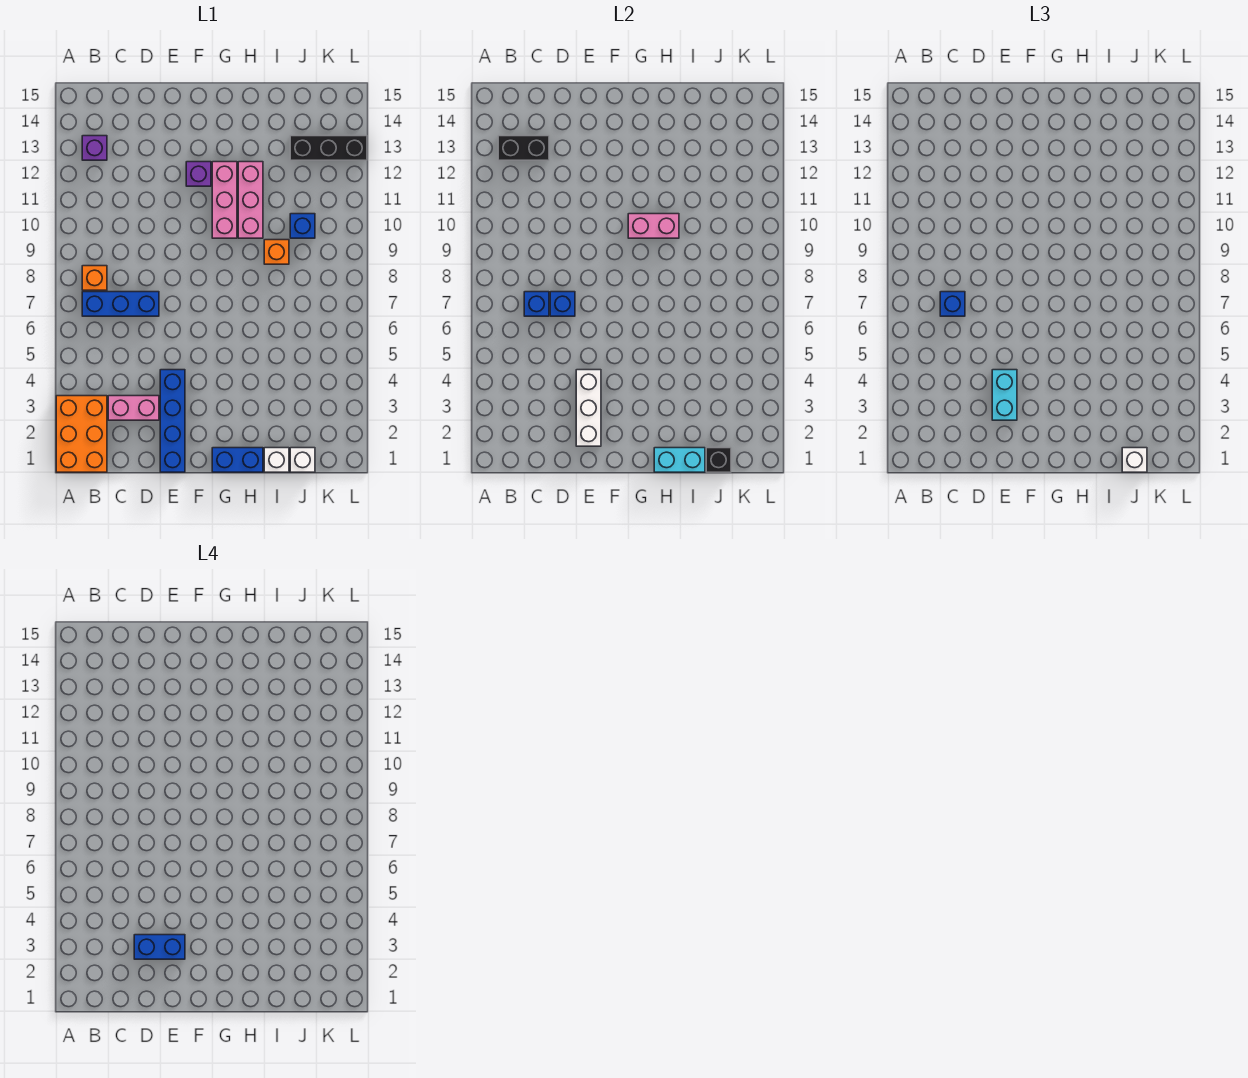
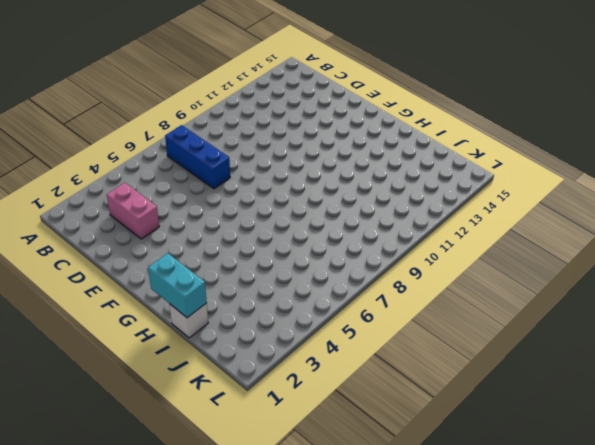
none -> orange 2x3 brick [56,396,107,472]
none -> orange 1x1 brick [82,266,107,290]
none -> purple 1x1 brick [82,136,107,160]

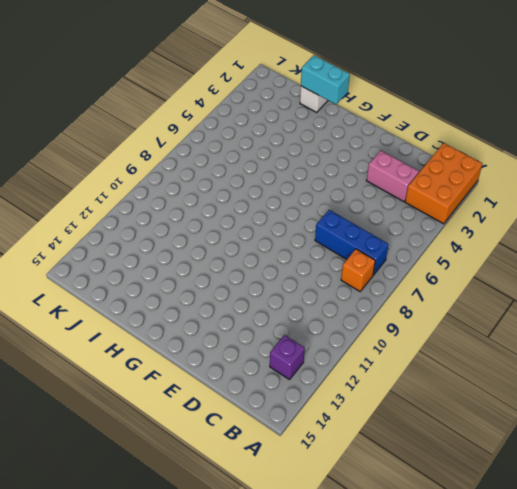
none -> blue 1x4 brick [160,370,185,472]
none -> purple 1x1 brick [186,162,211,186]
none -> blue 1x2 brick [212,448,263,472]

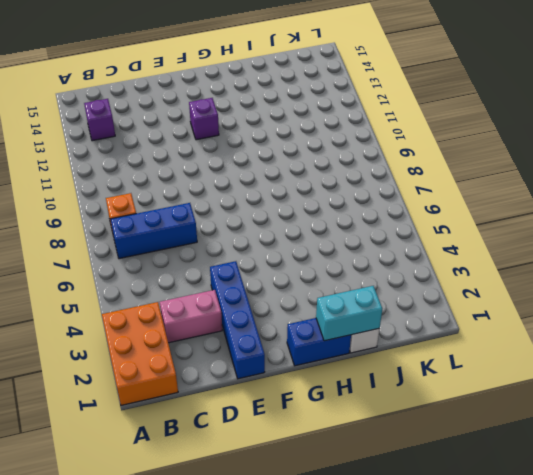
none -> pink 1x3 brick [212,162,237,238]
none -> pink 1x3 brick [238,162,263,238]
none -> orange 1x1 brick [264,240,289,264]

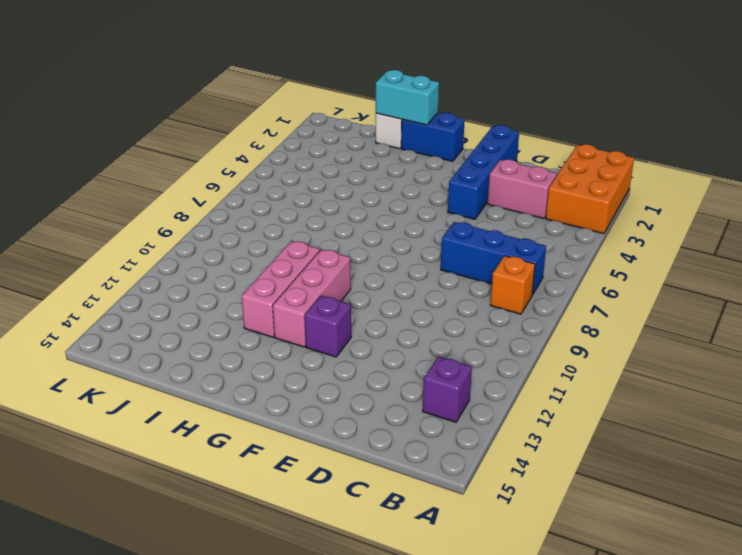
none -> orange 1x1 brick [264,240,289,264]
none -> white 1x1 brick [290,448,315,472]
none -> blue 1x1 brick [290,214,315,238]

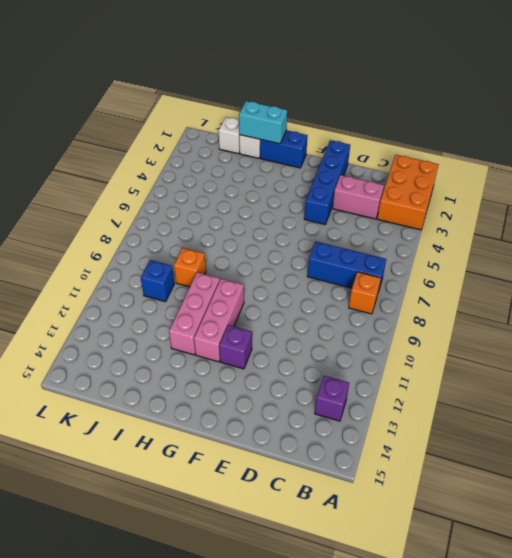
none -> black 1x3 brick [290,136,367,160]
none -> black 1x2 brick [498,136,549,160]
none -> blue 1x1 brick [524,292,549,316]

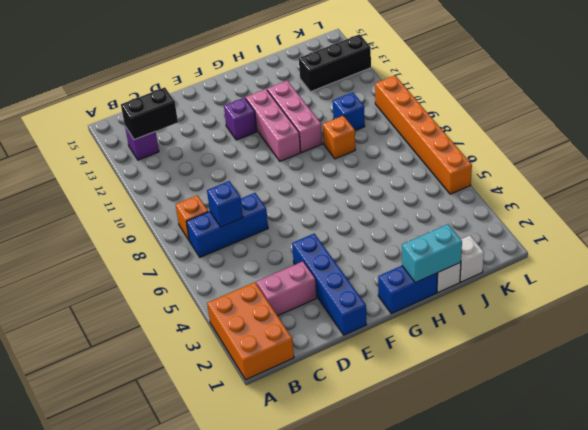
orange 1x6 brick [375,76,472,194] -> none
none -> blue 1x1 brick [550,292,575,316]
none -> white 1x3 brick [576,370,601,446]
none -> pink 1x2 brick [628,214,679,238]

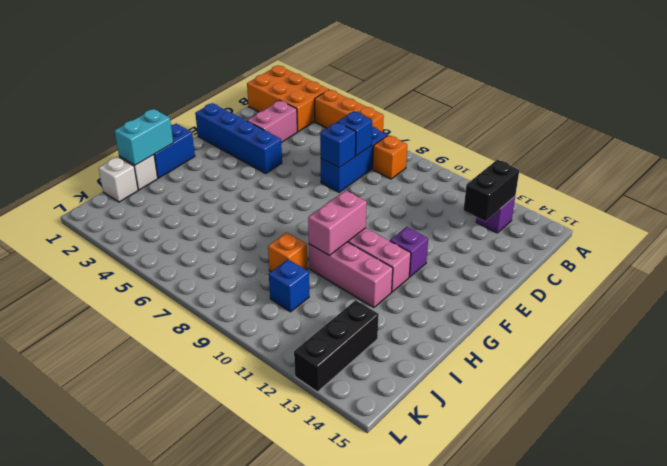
orange 1x3 brick [315,90,384,132] -> none
none -> white 1x3 brick [576,370,601,446]
none -> black 1x1 brick [706,448,731,472]
none -> blue 1x1 brick [940,292,965,316]

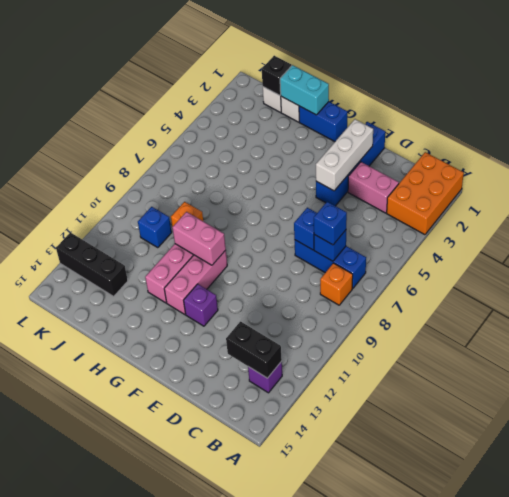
none -> cyan 1x2 brick [992,370,1017,420]
none -> white 1x1 brick [1122,448,1147,472]
none -> blue 1x2 brick [134,935,185,959]

